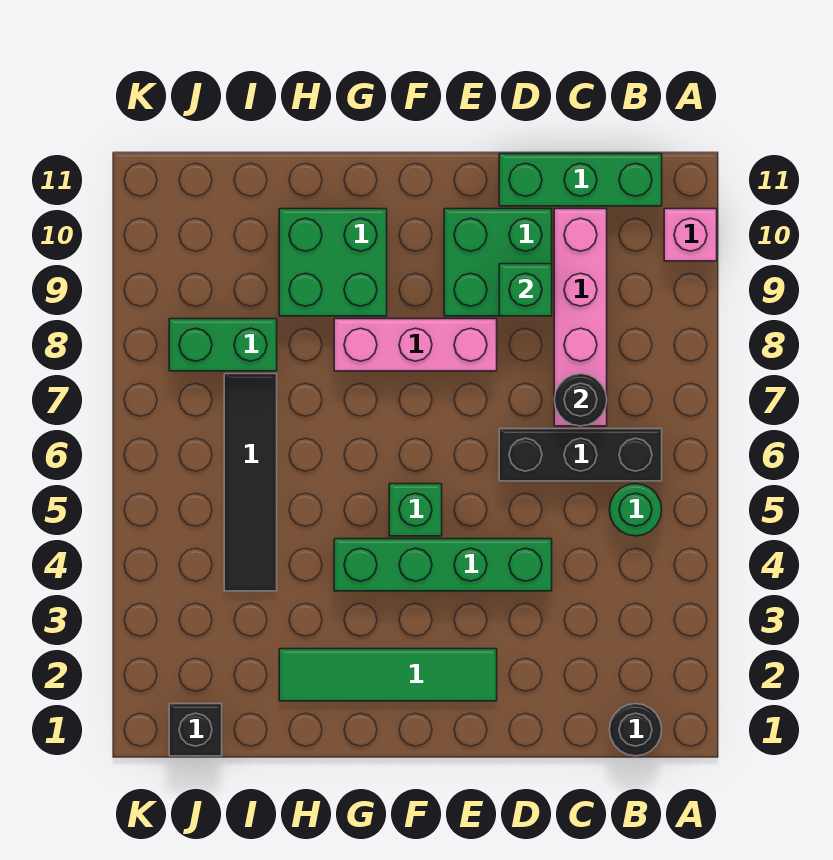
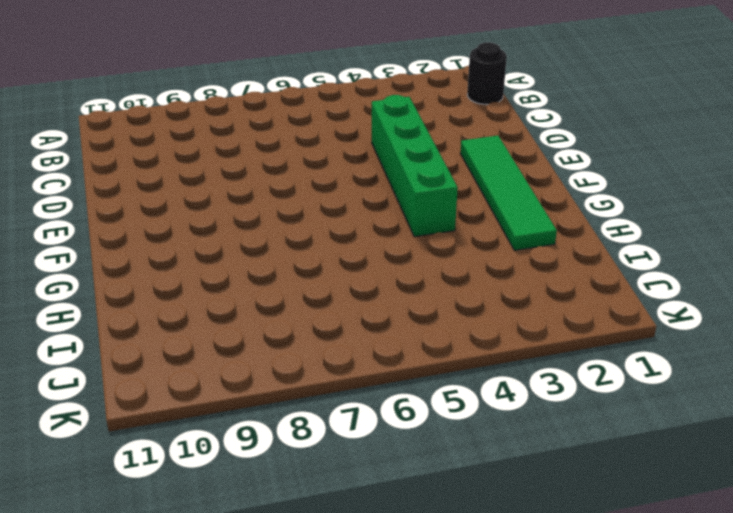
none -> pink 1x1 brick [664,209,717,261]
none -> green 1x1 round brick [609,484,662,536]
none -> black 1x3 brick [499,429,662,481]

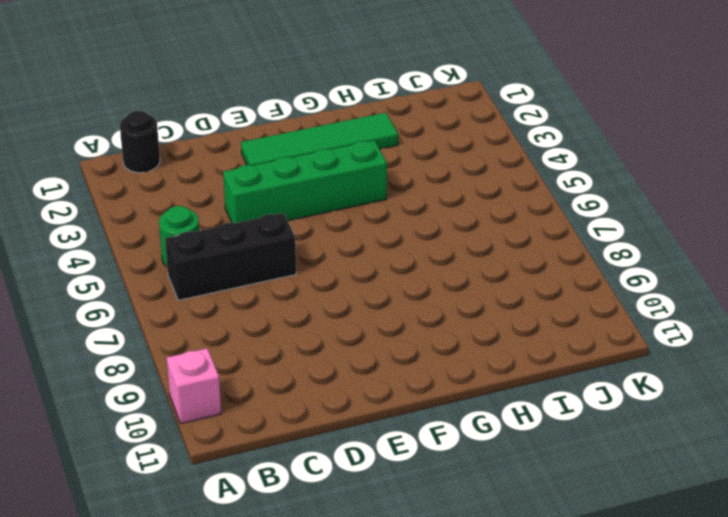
none -> green 1x3 brick [499,154,662,206]
none -> pink 1x4 brick [554,209,607,426]
none -> green 2x2 brick [444,209,552,316]

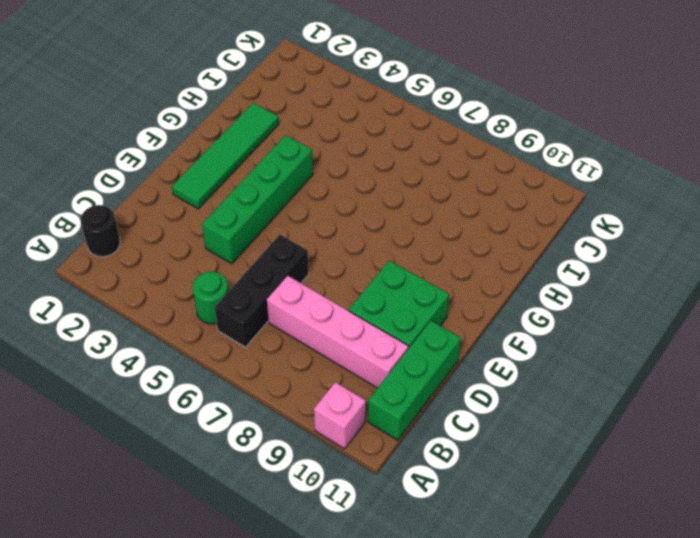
none -> pink 1x3 brick [334,319,497,371]
none -> green 1x1 brick [389,484,442,536]
none -> green 2x2 brick [279,209,387,316]

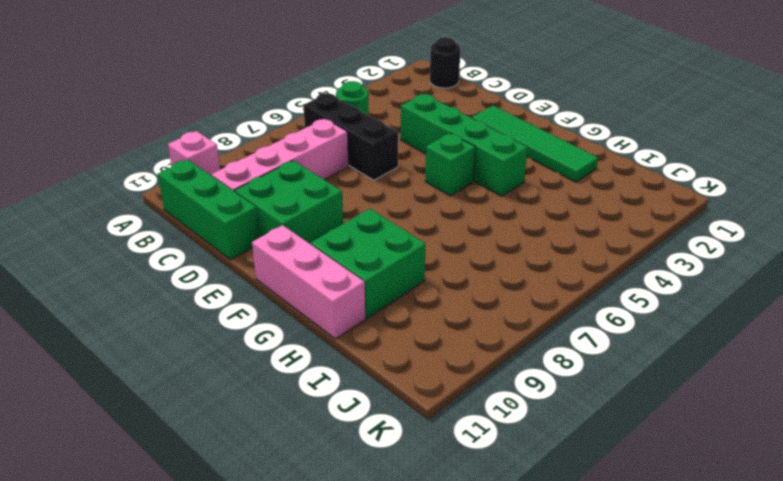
pink 1x3 brick [252,225,365,339] -> pink 1x3 brick moved to [334,319,497,371]
none -> black 1x4 tile [224,374,277,591]
none -> green 1x2 brick [169,319,277,371]
none -> black 1x1 brick [169,704,222,756]

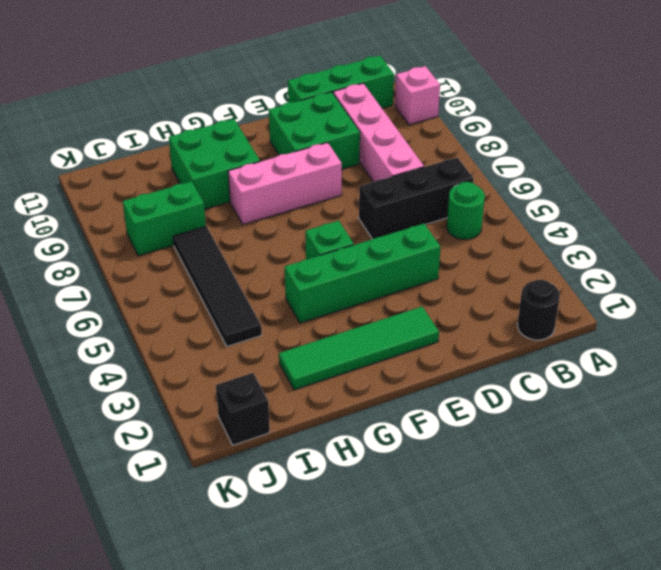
none -> black 1x1 round brick [554,374,607,426]
none -> green 1x1 brick [499,264,552,316]

